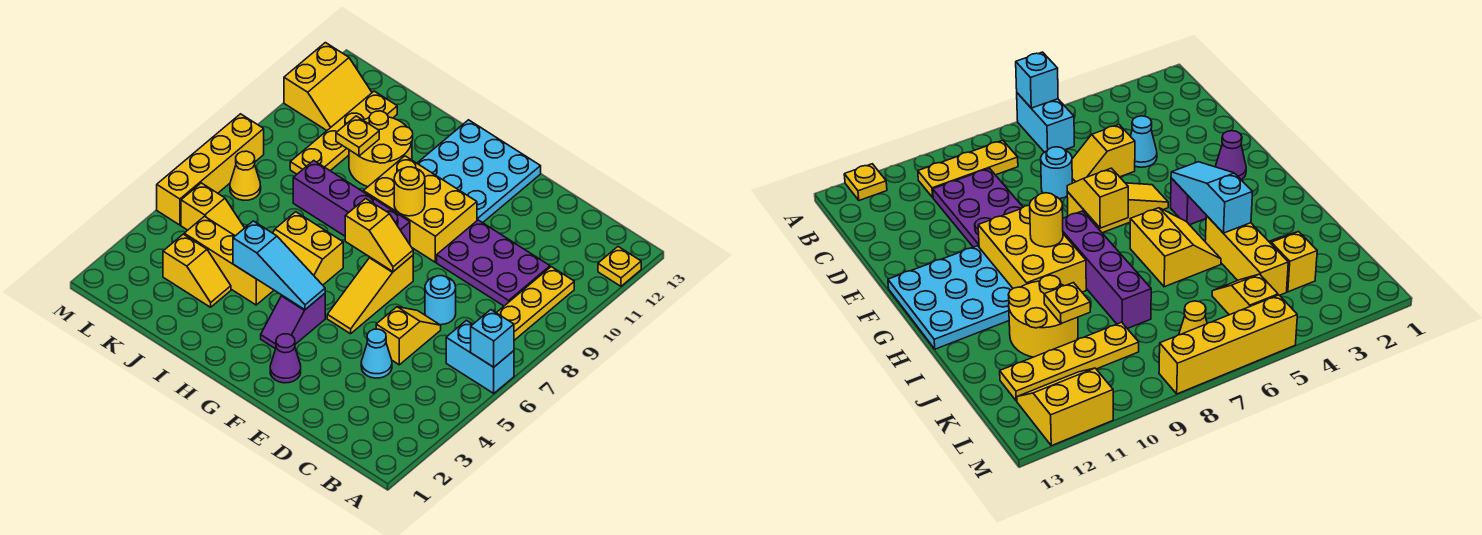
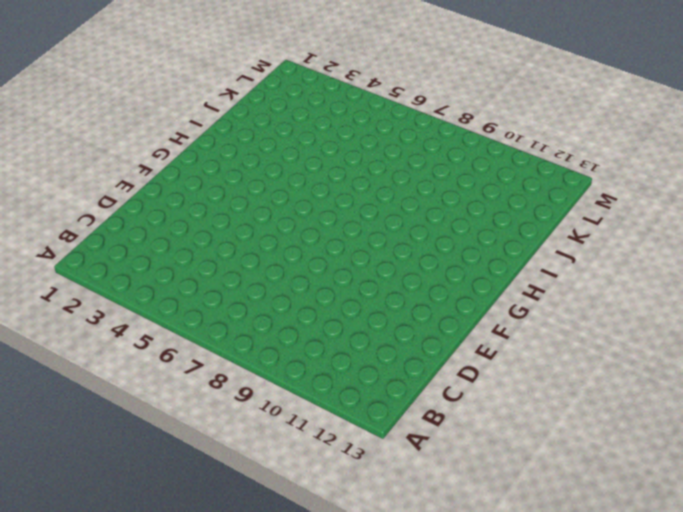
none -> cyan 1x2 brick [446,320,514,393]
none -> yellow 1x1 plate [598,247,641,286]
none -> yellow 1x3 plate [497,267,574,340]

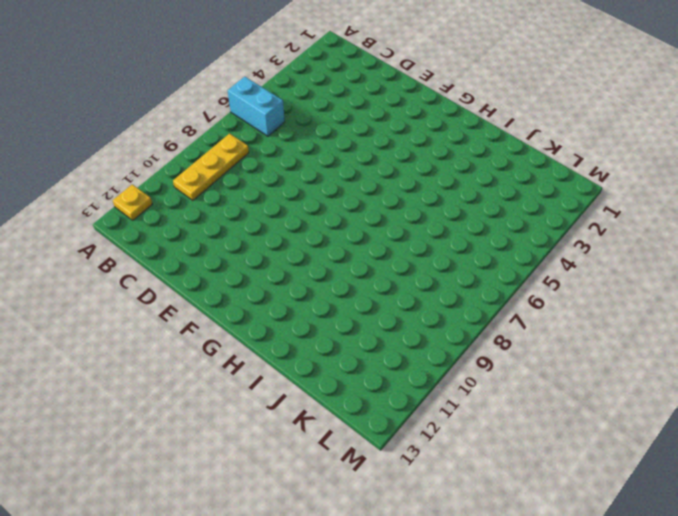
none -> purple 2x3 plate [437,220,550,306]
none -> cyan 1x1 cone [361,329,392,378]
none -> yellow 1x2 slope [376,307,441,365]

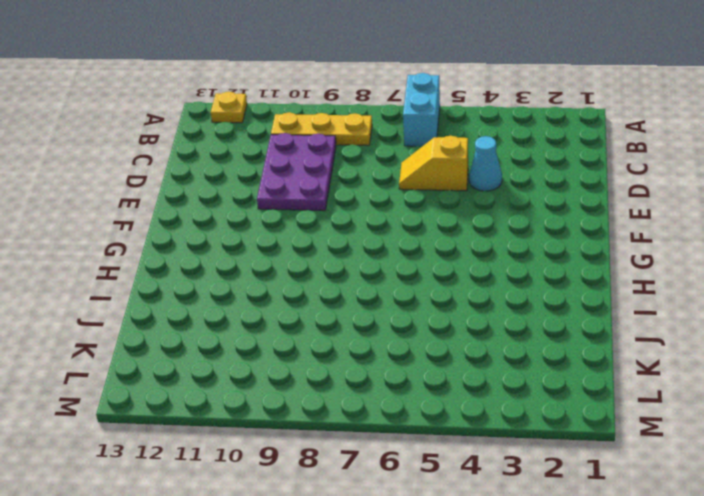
none -> cyan 1x1 round brick [425,276,456,325]
none -> purple 1x1 cone [270,334,301,383]
none -> yellow 1x3 slope [327,256,413,334]

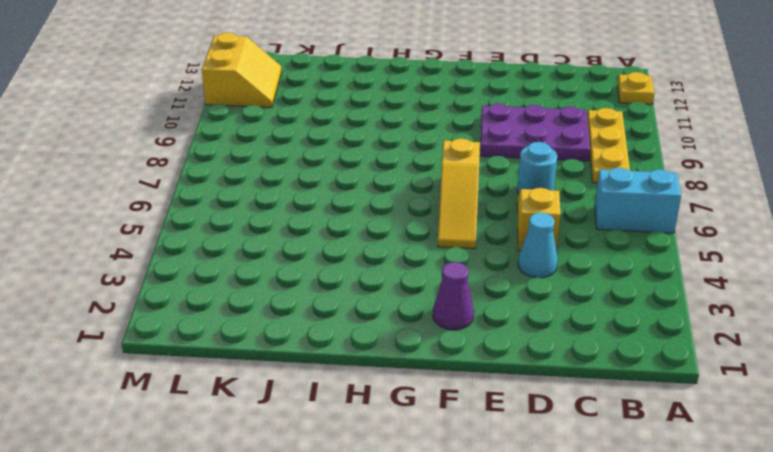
none -> yellow 2x3 brick [363,156,477,262]
none -> cyan 3x3 plate [417,120,541,223]
none -> purple 1x2 slope [261,294,325,349]

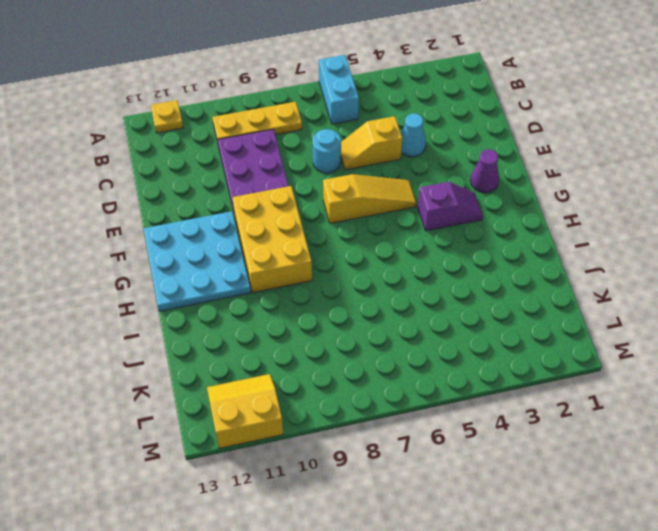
none -> purple 1x4 brick [293,161,410,244]
none -> yellow 2x2 slope [273,212,343,285]
none -> yellow 1x3 brick [184,216,274,305]

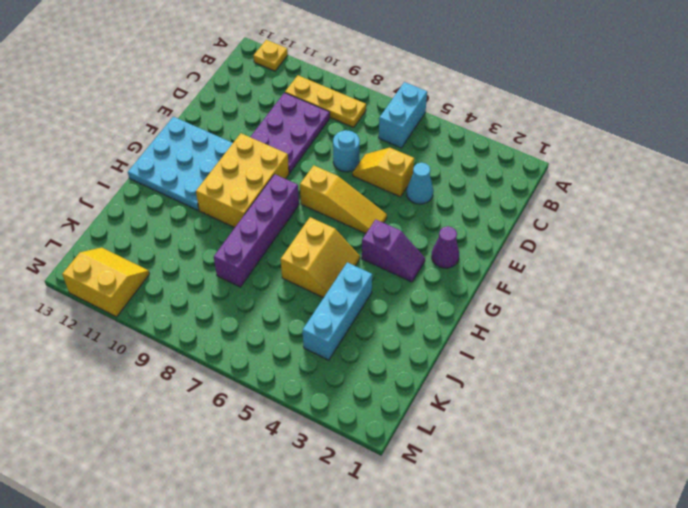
cyan 1x3 brick [303,263,372,360] -> yellow 1x3 brick [184,216,274,305]
none -> yellow 2x2 round brick [349,111,413,187]
none -> yellow 1x2 slope [163,234,231,307]
none -> yellow 1x2 slope [181,183,244,236]

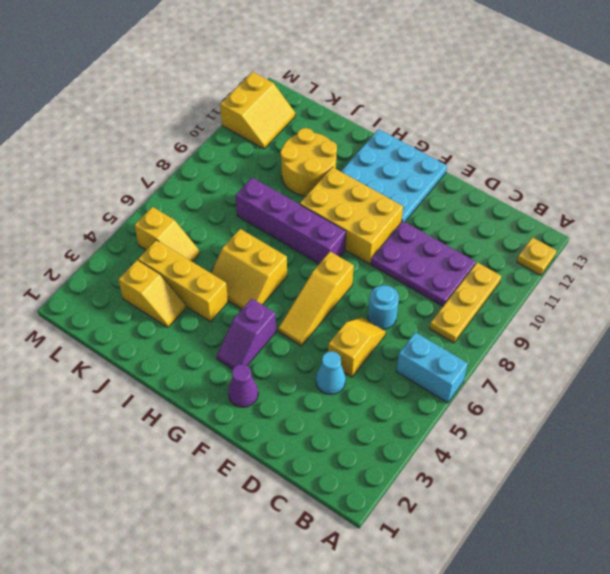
none -> yellow 1x4 plate [290,91,397,174]
none -> yellow 1x1 cone [230,151,261,200]
none -> yellow 1x4 brick [157,114,264,225]

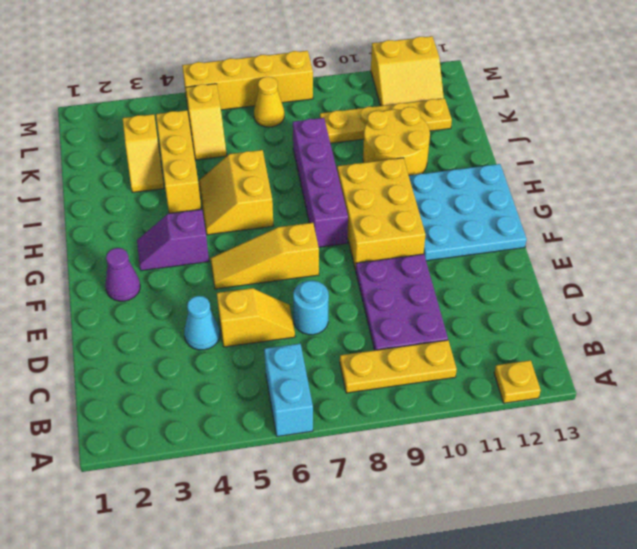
none -> cyan 1x1 brick [471,310,514,367]
none -> yellow 1x2 slope [345,198,413,272]
none -> cyan 1x3 slope [233,221,325,310]

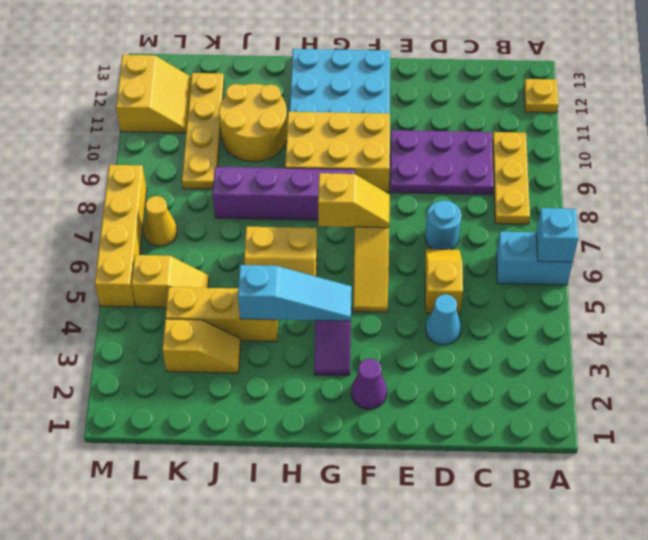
none -> yellow 1x1 round brick [394,167,425,216]
none -> yellow 1x1 plate [336,116,379,156]

